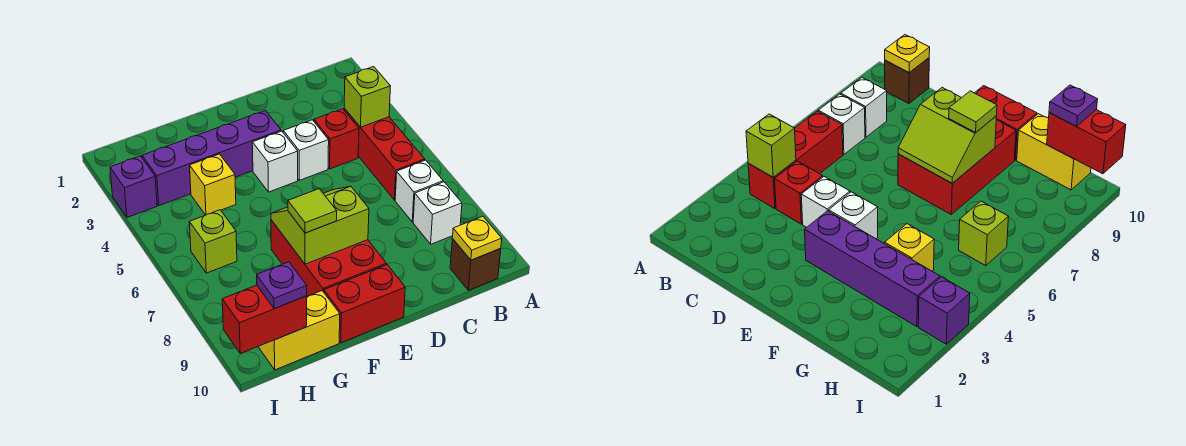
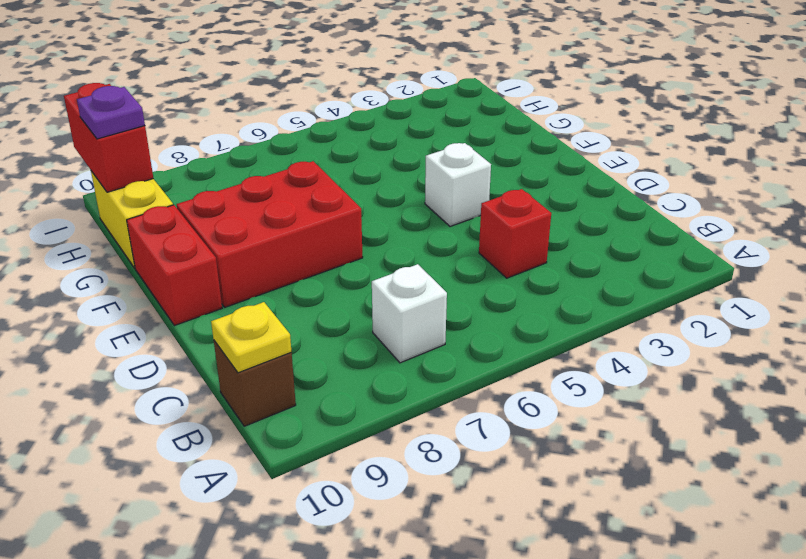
none -> red 1x3 brick [344,108,425,200]
none -> white 1x1 brick [413,182,462,244]
none -> white 1x1 brick [283,120,329,180]

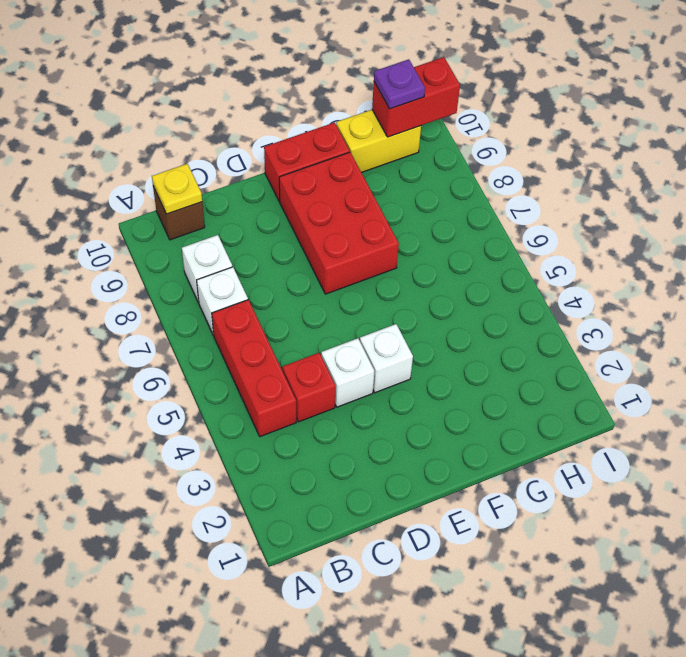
none -> purple 1x4 brick [142,111,281,206]
none -> yellow 1x1 brick [190,154,236,215]
none -> lime 1x1 brick [189,210,237,273]

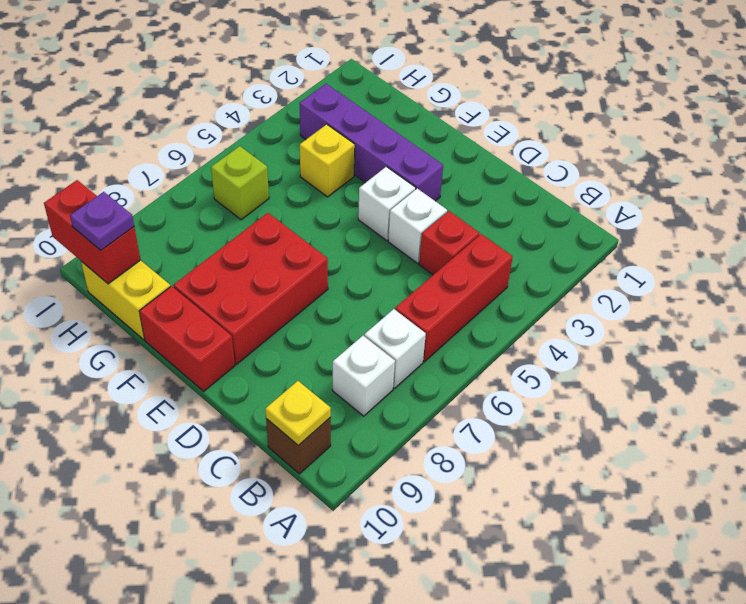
none -> purple 1x1 brick [110,156,157,218]
none -> lime 1x1 brick [344,67,390,127]
none -> lime 2x2 slope [271,186,369,264]

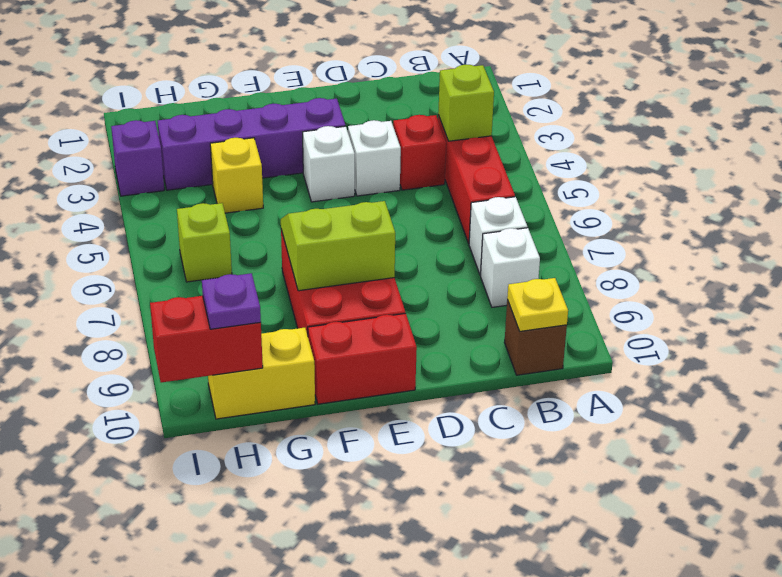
none -> lime 1x1 tile [288,189,337,233]

